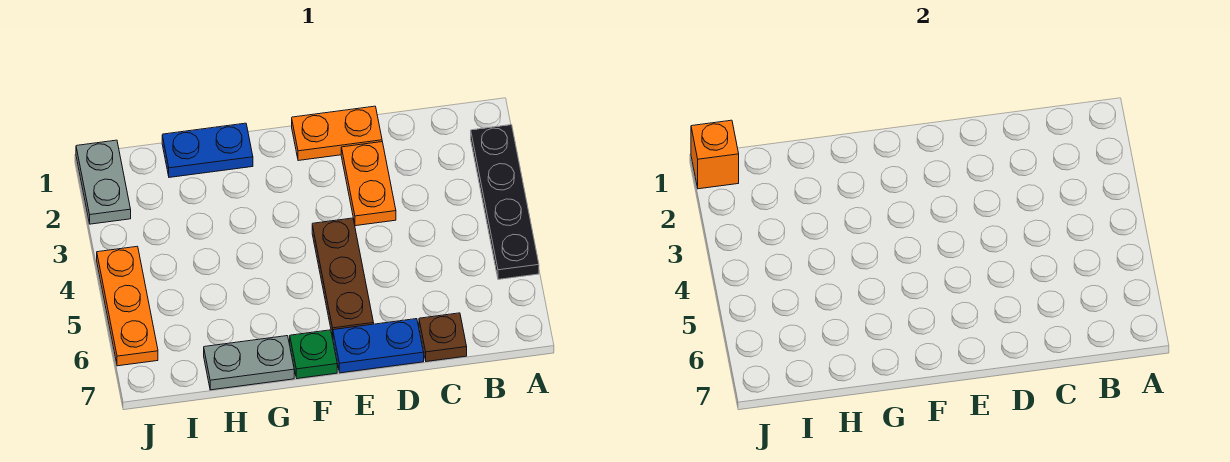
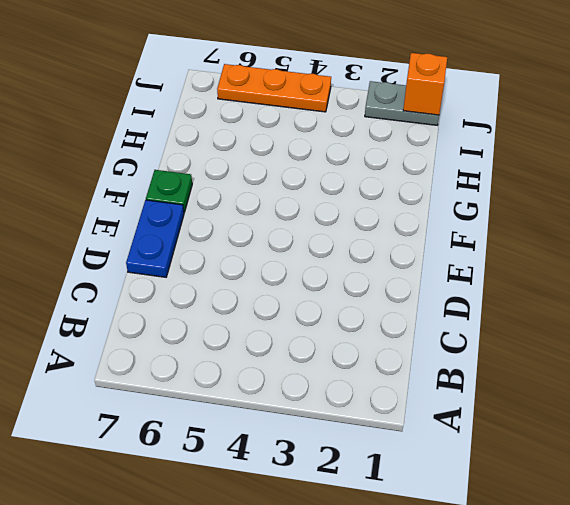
none -> black 1x4 plate [471,125,539,279]
none -> brown 1x1 plate [419,313,467,362]
none -> orange 1x2 plate [292,106,382,161]

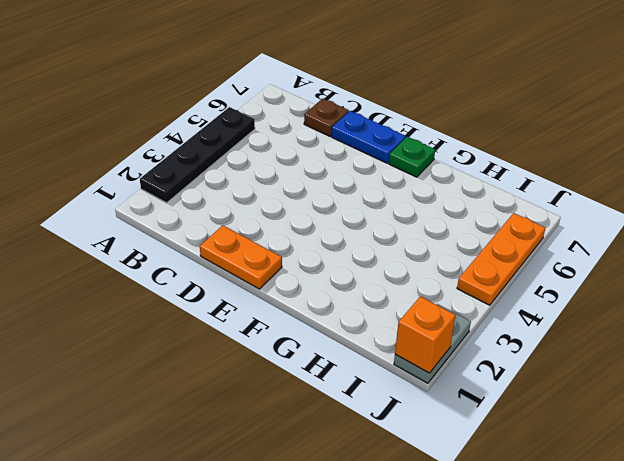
none -> orange 1x2 plate [341,142,396,226]
none -> brown 1x3 plate [312,218,374,337]
none -> blue 1x2 plate [162,123,253,177]

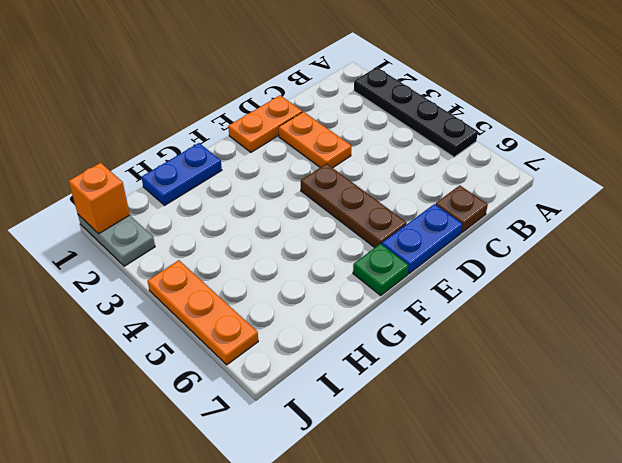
none -> grey 1x2 plate [204,336,294,390]

